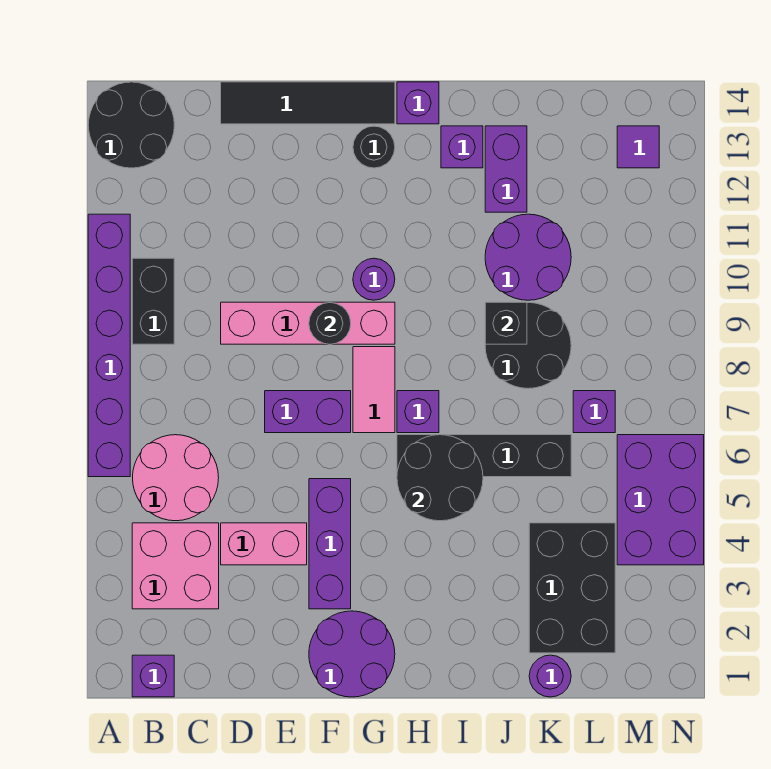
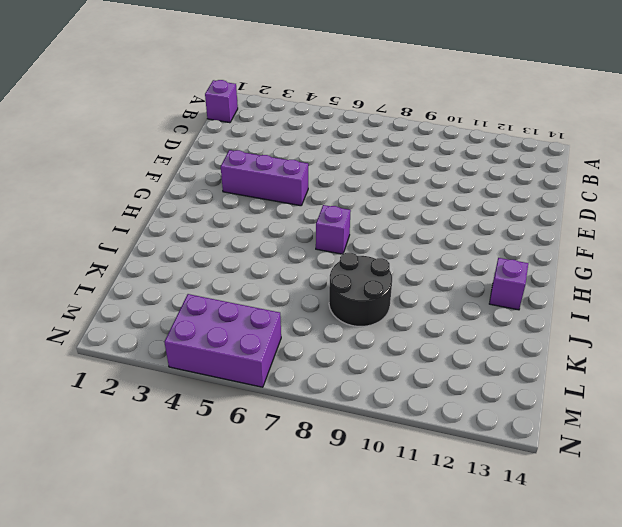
none -> purple 1x6 brick [88,214,130,477]
none -> black 2x2 round brick [88,82,174,168]
none -> pink 2x2 brick [132,523,219,609]
none -> pink 2x2 round brick [133,435,219,521]

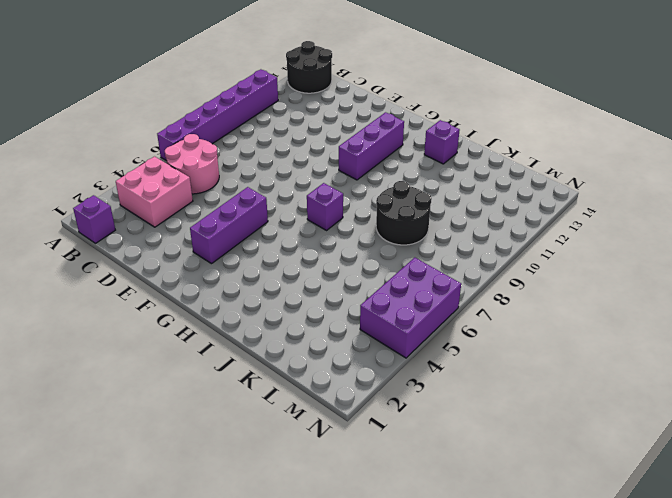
purple 1x3 brick [339,112,404,180] -> purple 1x1 round brick [353,258,395,300]
none -> black 1x2 brick [132,258,174,344]
none -> pink 1x2 brick [221,523,307,565]
none -> pink 1x4 brick [221,302,395,344]
none -> black 1x4 tile [221,82,395,124]

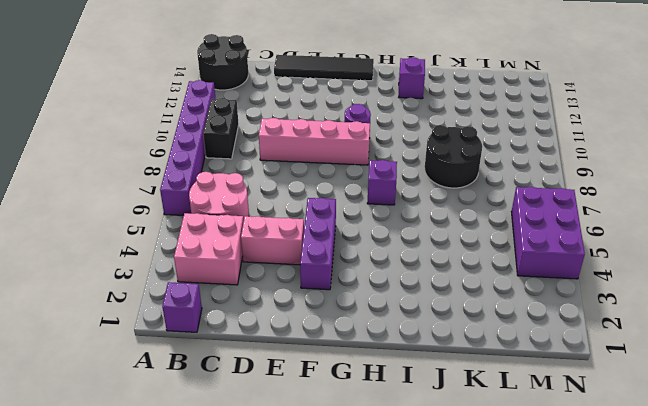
none -> purple 1x2 brick [265,391,351,433]
none -> purple 2x2 round brick [309,611,395,697]
none -> pink 1x2 tile [353,347,395,433]
none -> black 1x1 round brick [353,126,395,168]

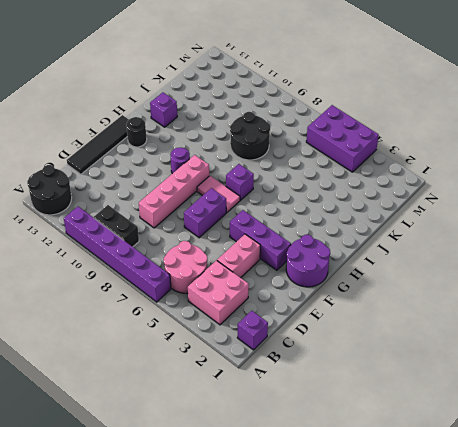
none -> black 1x4 brick [397,435,571,477]
none -> purple 1x1 brick [397,82,439,124]
none -> purple 2x2 round brick [485,214,571,300]
none -> purple 1x2 brick [485,126,527,212]

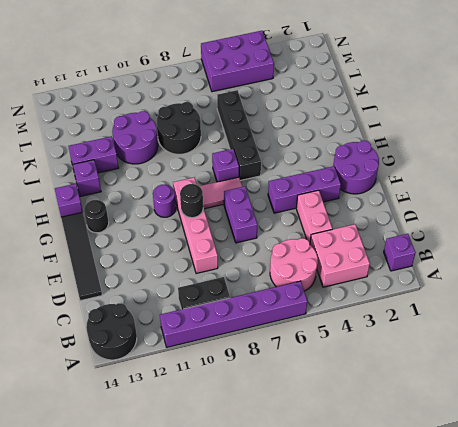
none -> purple 1x1 round brick [529,655,571,697]
none -> black 2x3 brick [529,523,615,653]
none -> purple 1x1 brick [573,391,615,433]
none -> purple 1x1 tile [617,126,659,168]

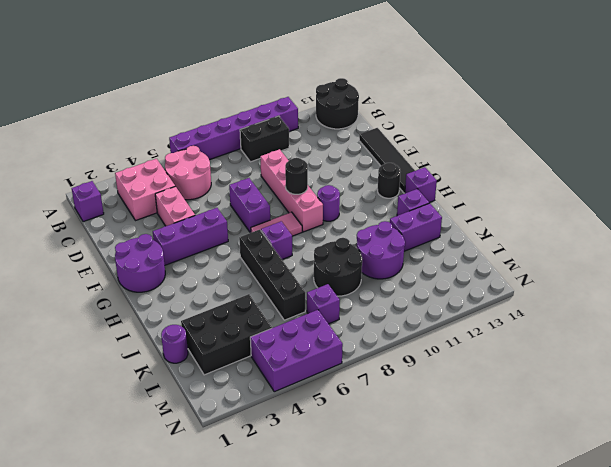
none -> purple 1x1 tile [617,126,659,168]
none -> black 2x2 round brick [397,435,483,521]
none -> black 1x1 brick [485,302,527,344]

